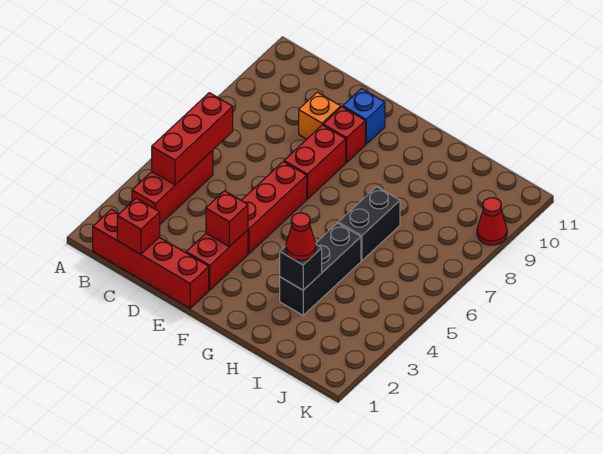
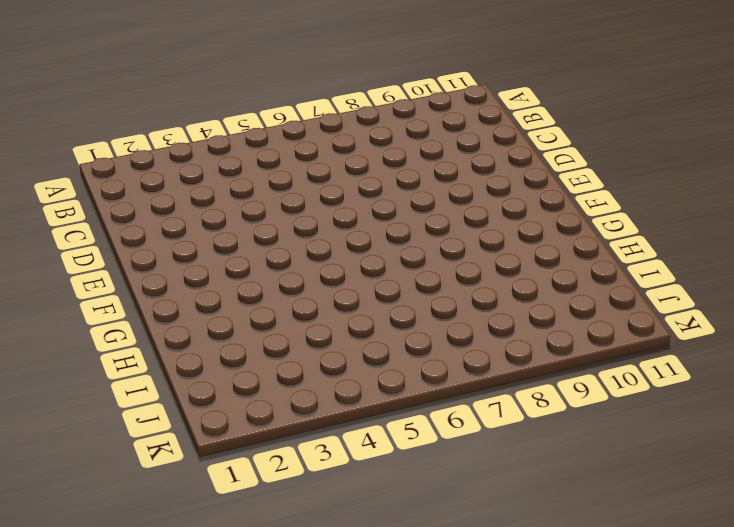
none -> red 1x4 brick [93,209,209,308]
none -> red 1x3 brick [132,150,213,224]
none -> orange 1x1 brick [299,92,341,139]

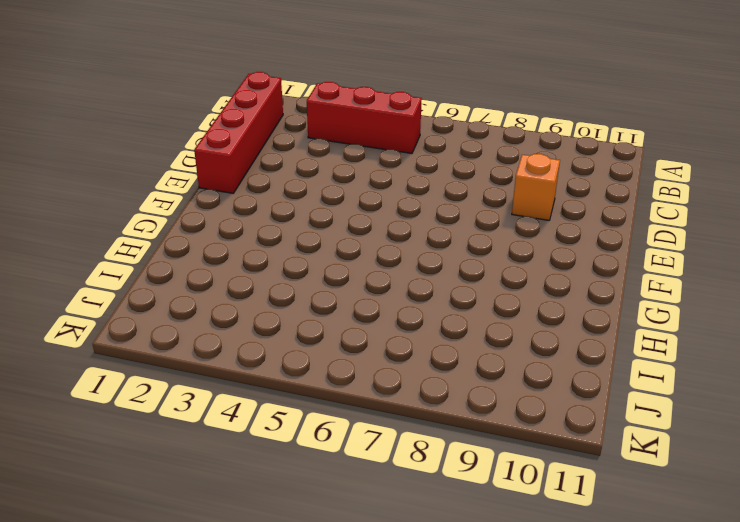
none -> red 1x2 brick [186,230,248,290]
none -> red 1x3 brick [241,161,307,254]
none -> red 1x2 brick [284,125,346,199]

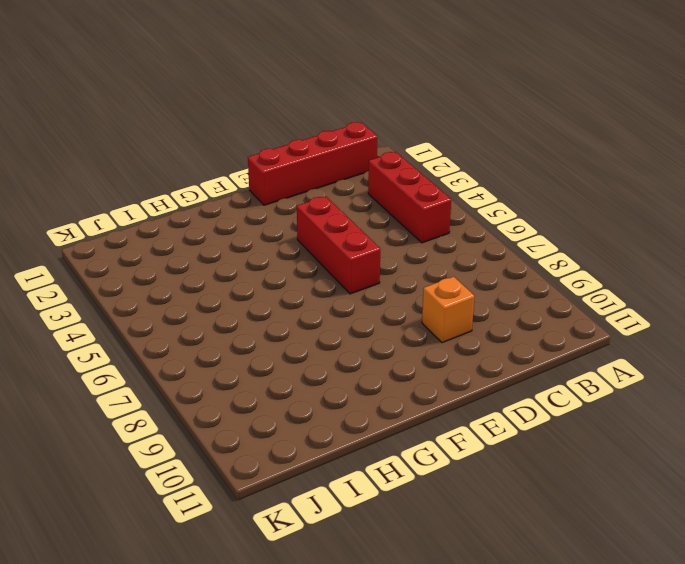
none -> red 1x2 brick [186,230,248,290]
none -> red 1x2 brick [284,125,346,199]
none -> red 1x1 brick [323,107,365,163]

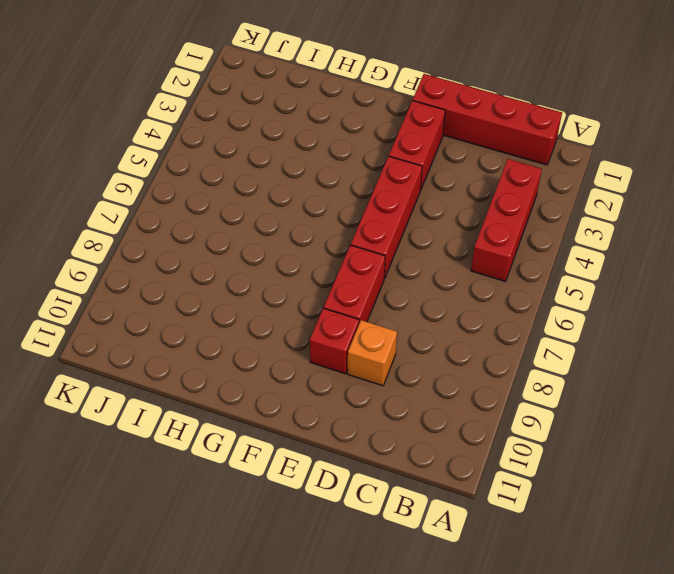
none -> blue 1x1 brick [343,89,385,144]
none -> black 1x3 brick [280,223,361,315]
none -> black 1x2 brick [338,187,400,261]

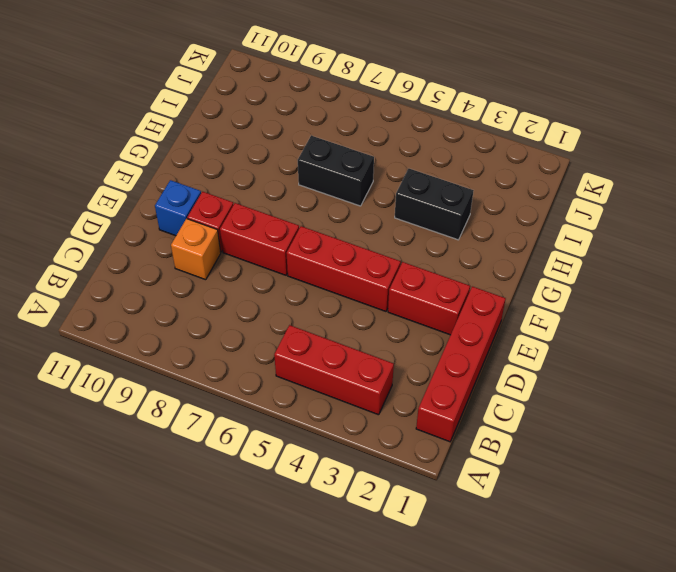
black 1x2 brick [395,169,474,240] -> black 1x3 brick [280,223,361,315]
none -> red 1x1 cone [477,198,507,245]
none -> red 1x3 brick [152,93,233,185]
none -> red 1x1 brick [117,198,160,254]

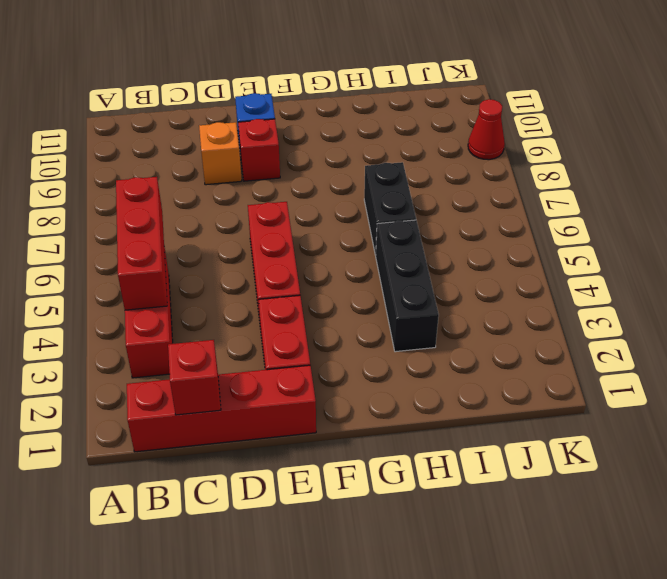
none -> red 1x2 brick [284,125,346,199]
none -> red 1x1 brick [206,191,248,247]
none -> black 1x1 brick [280,245,322,290]

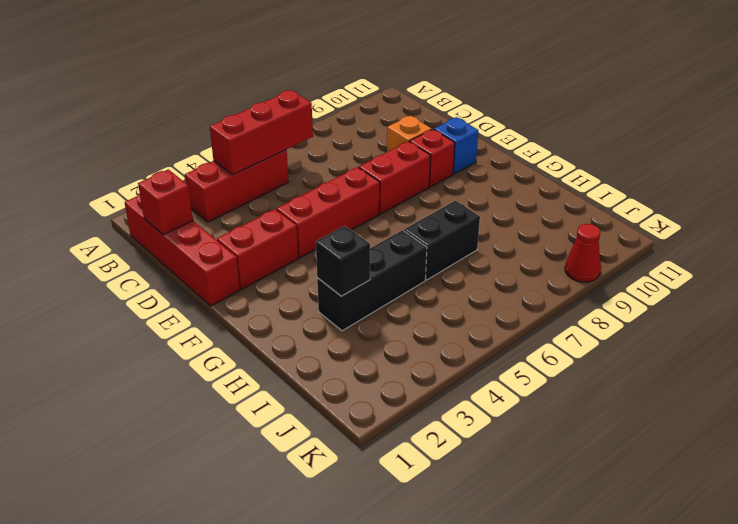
none -> red 1x1 brick [206,191,248,247]
none -> red 1x1 cone [286,213,316,260]

